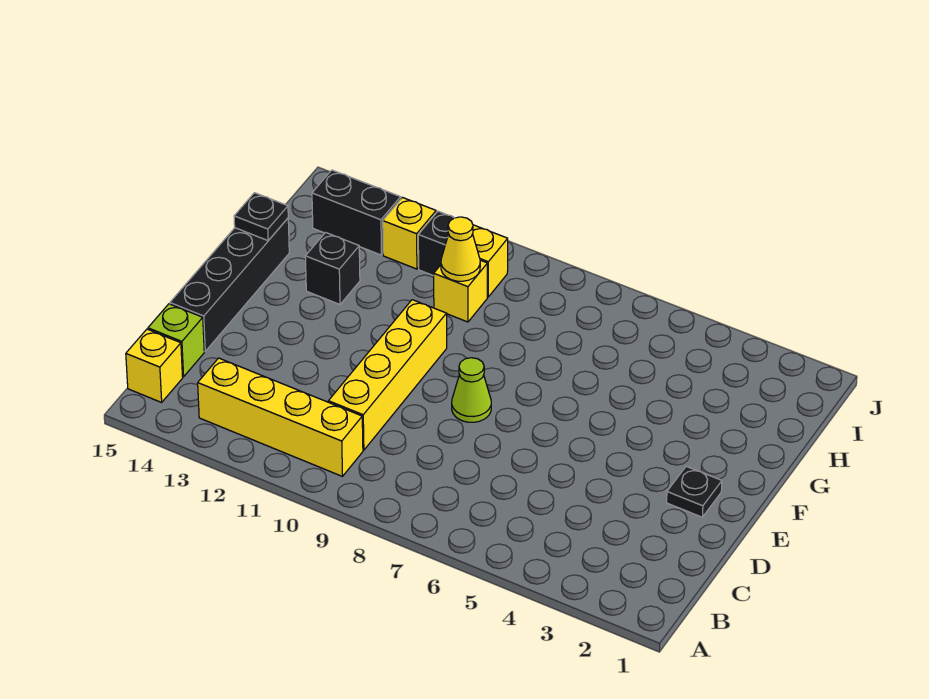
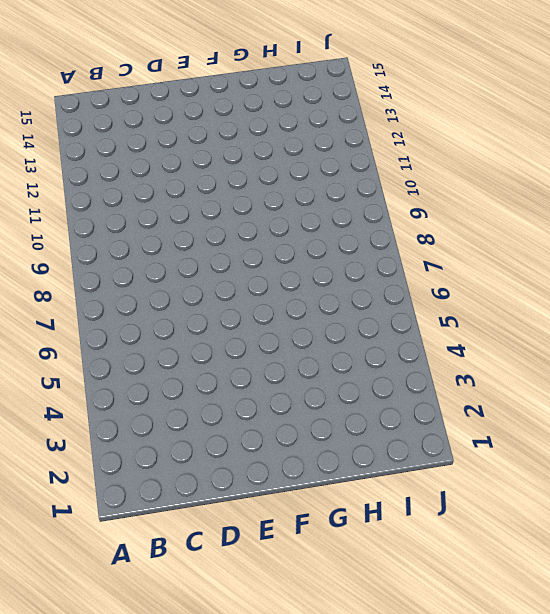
none -> yellow 1x4 brick [198,358,363,476]
none -> yellow 1x1 brick [126,329,183,402]
none -> yellow 1x4 brick [328,300,447,450]

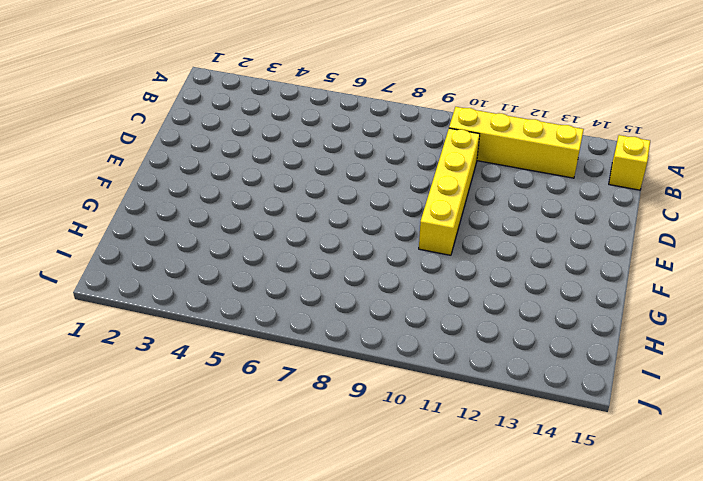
none -> lime 1x1 brick [148,304,204,377]
none -> black 1x4 brick [170,218,289,351]
none -> black 1x1 plate [667,466,722,517]

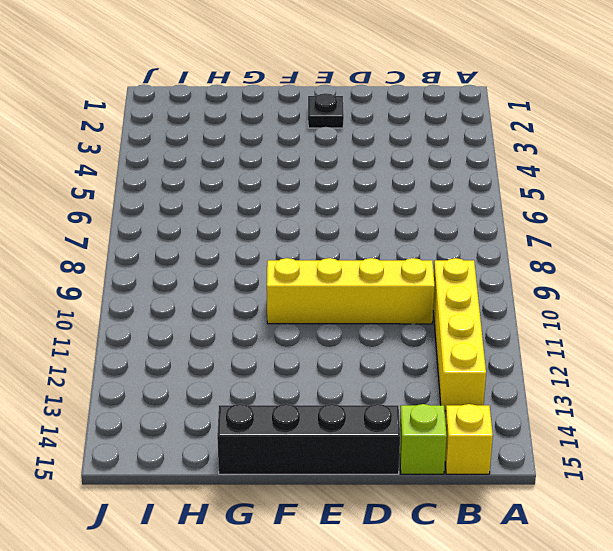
none -> lime 1x1 cone [452,358,491,422]
none -> black 1x1 brick [305,233,360,304]
none -> yellow 1x1 brick [434,260,488,322]

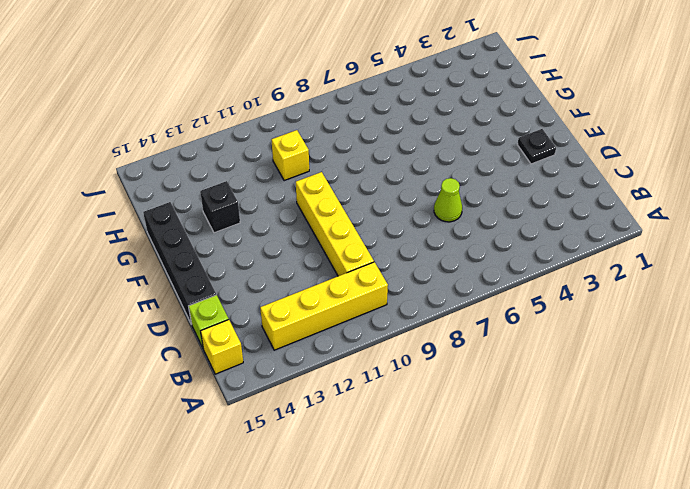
lime 1x1 cone [434,178,462,222] -> lime 1x1 cone moved to [452,358,491,422]
none -> yellow 1x1 brick [473,225,508,297]
none -> black 1x1 brick [418,211,454,276]
none -> yellow 1x1 brick [383,197,436,269]

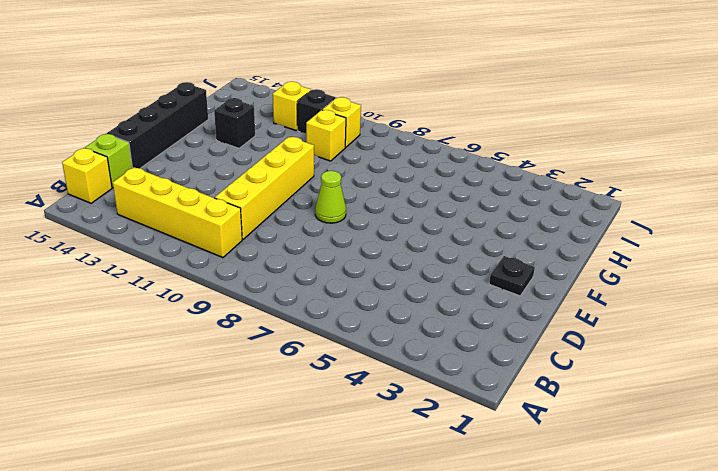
none -> black 1x2 brick [312,170,401,255]
none -> black 1x1 plate [234,193,288,241]
none -> yellow 1x1 cone [441,217,480,281]

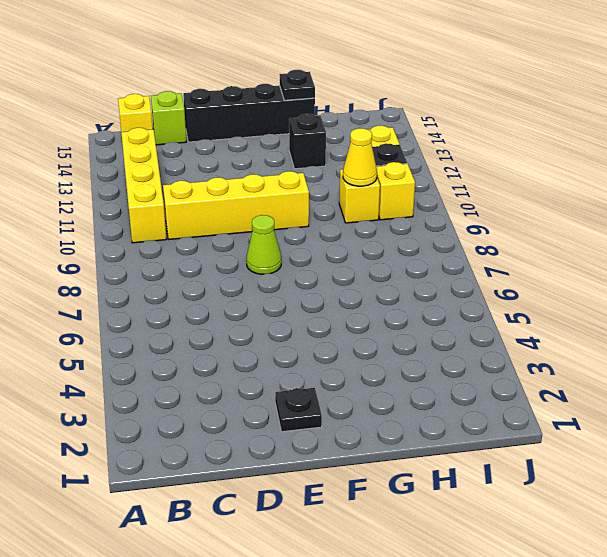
none -> black 1x2 brick [312,170,401,255]

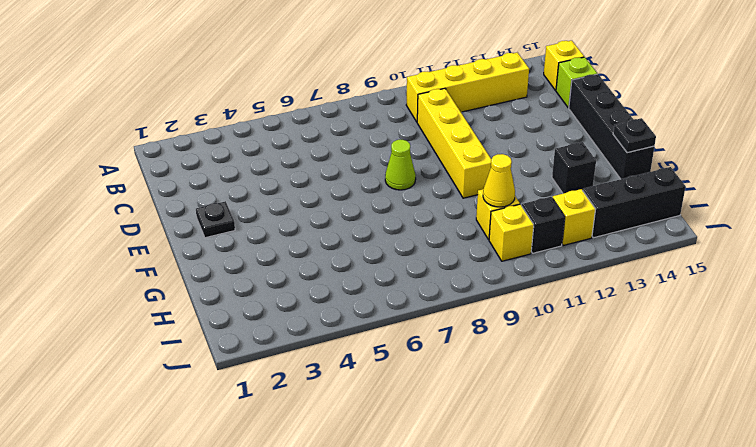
black 1x3 brick [583,167,686,238] -> black 1x2 brick [312,170,401,255]

